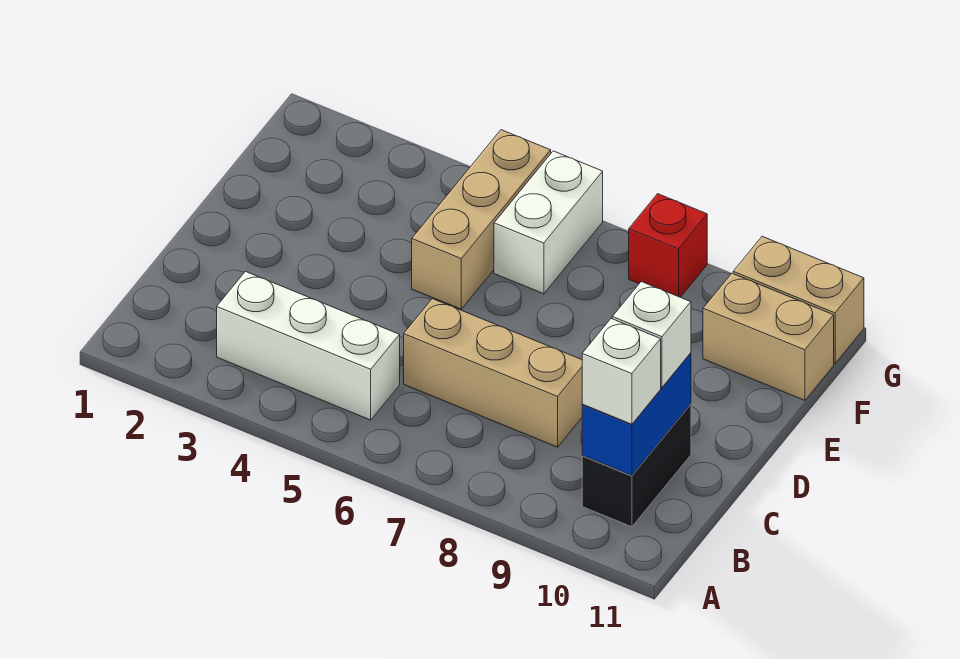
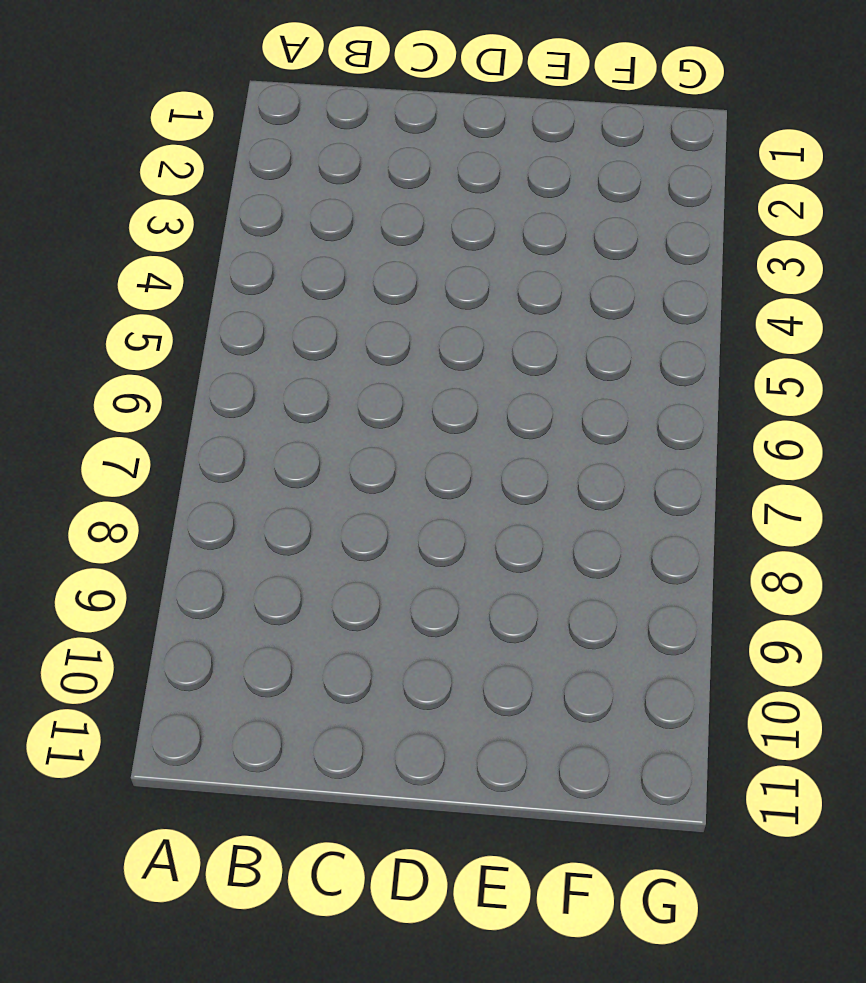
none -> white 1x3 brick [217,272,400,420]
none -> black 1x2 brick [582,404,691,527]

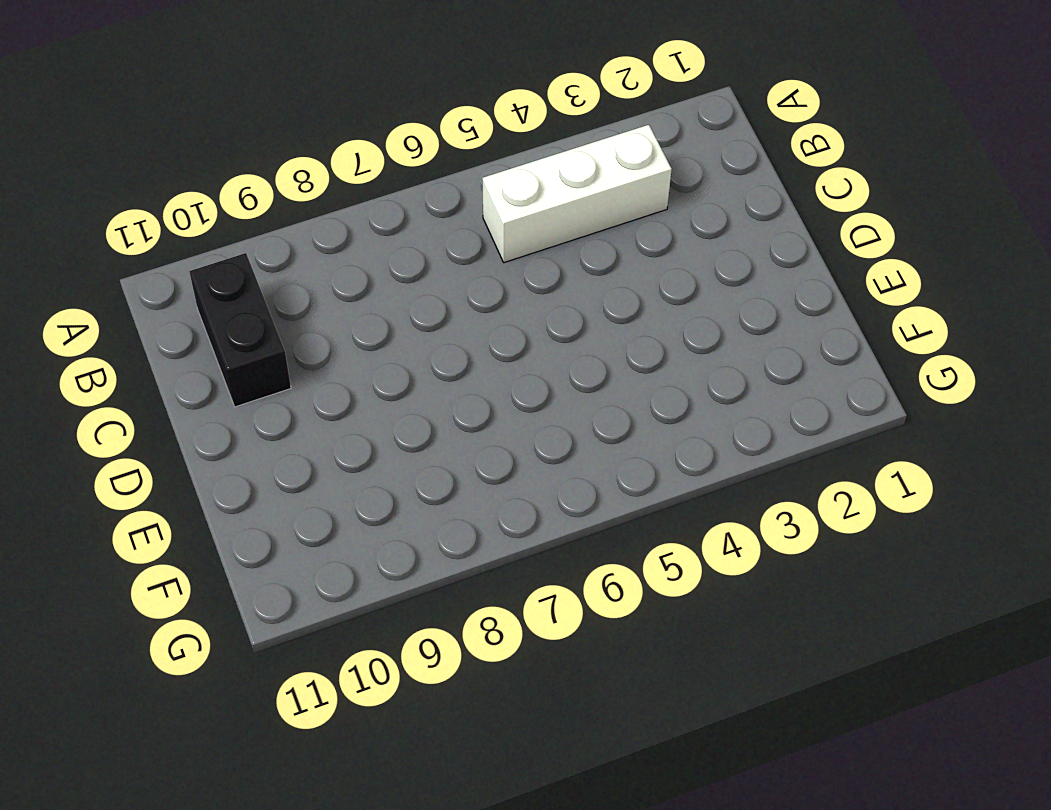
none -> tan 1x3 brick [404,299,582,447]
none -> tan 1x3 brick [412,130,551,309]

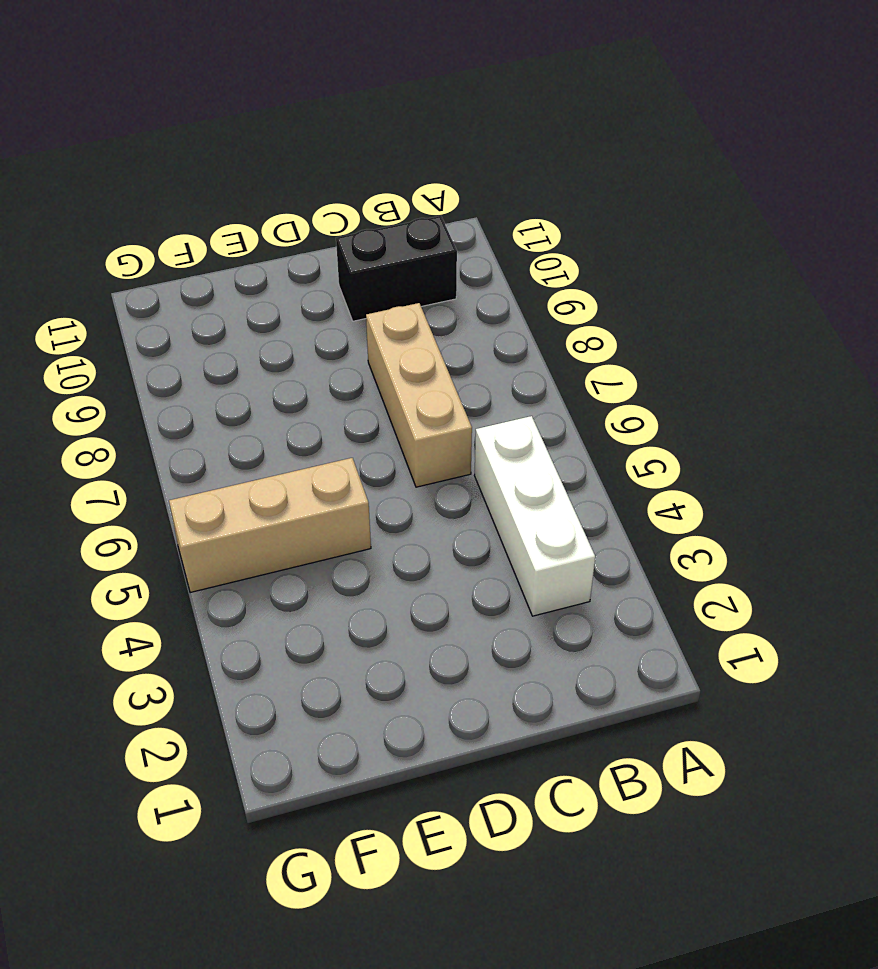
none -> white 1x2 brick [494,151,603,294]
none -> tan 1x2 brick [703,273,834,400]

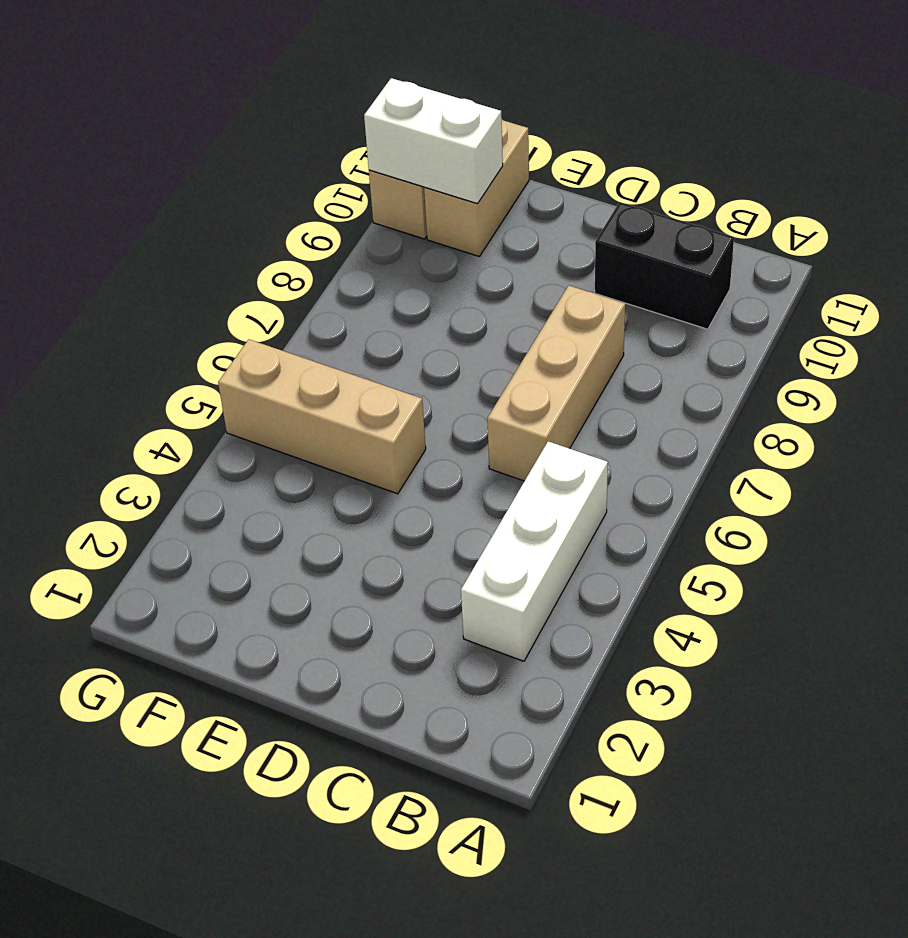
white 1x2 brick [364,78,503,204] -> white 1x2 brick moved to [494,151,603,294]
none -> red 1x1 brick [629,194,707,297]
none -> blue 1x2 brick [582,353,691,476]

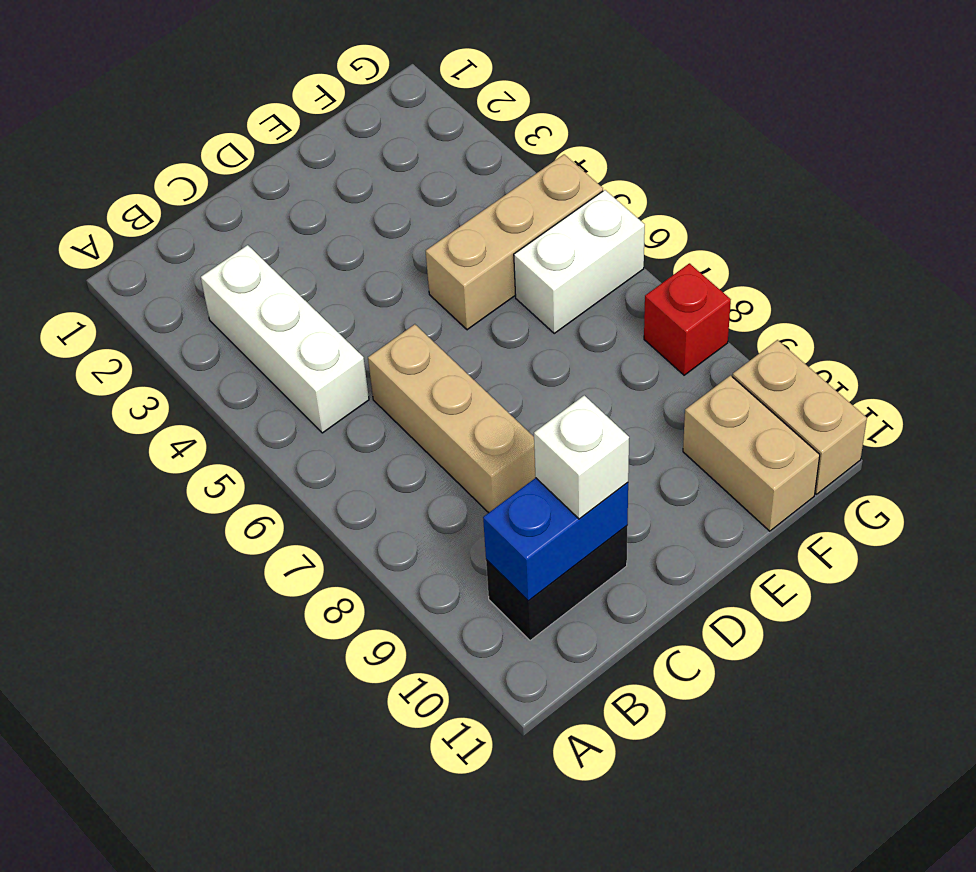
none -> white 1x1 brick [582,319,661,424]

